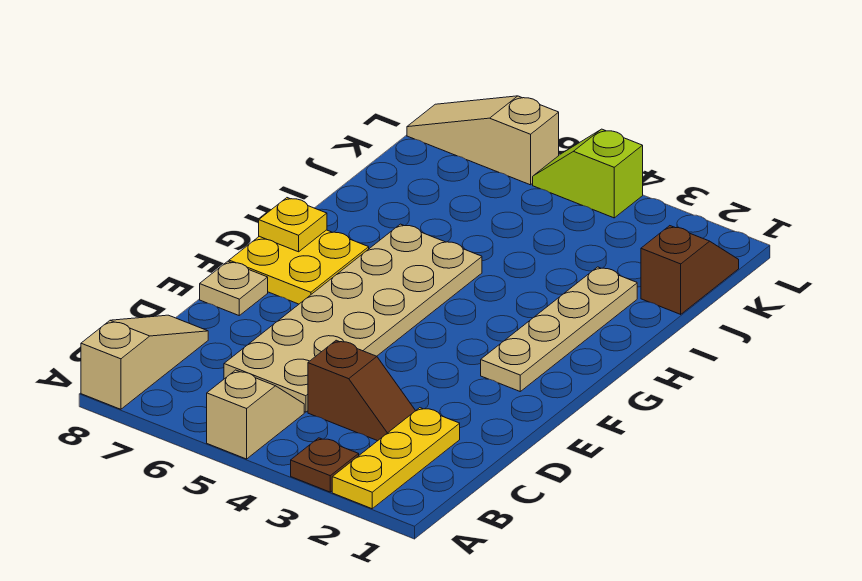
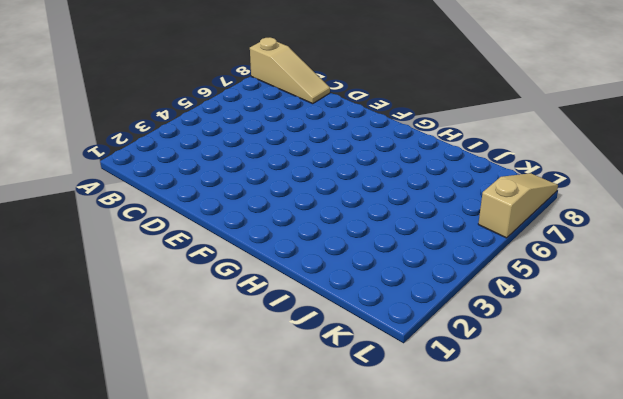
none -> yellow 1x3 plate [332,408,460,509]
none -> brown 1x1 plate [291,438,359,492]
none -> tan 1x2 slope [207,370,304,459]

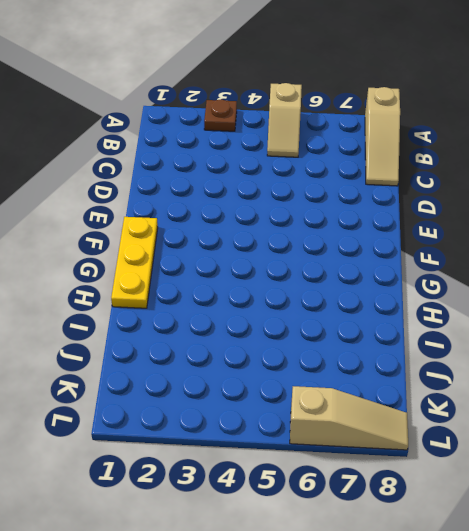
yellow 1x3 plate [111,217,158,308] -> yellow 1x3 plate moved to [332,408,460,509]
none -> brown 1x2 slope [308,340,415,441]
none -> tan 2x6 plate [224,224,482,412]
none -> tan 1x1 plate [200,261,268,315]

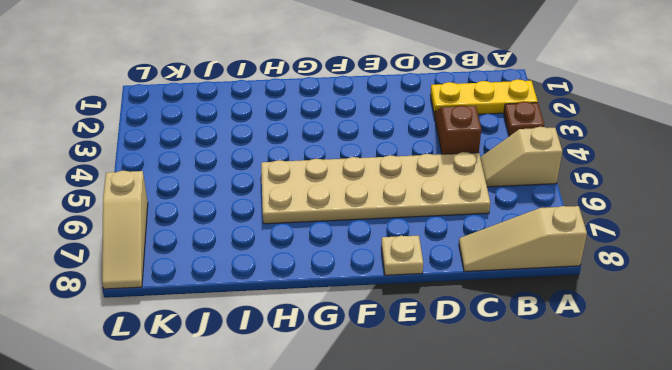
none -> tan 1x4 plate [481,267,637,391]
none -> yellow 2x2 plate [229,230,369,304]
none -> brown 1x2 slope [641,226,739,314]

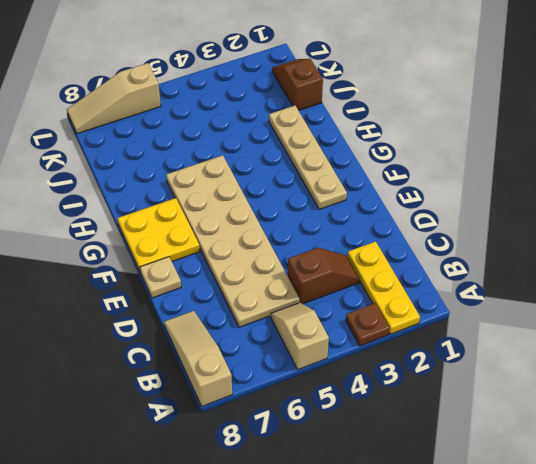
none -> lime 1x2 slope [533,129,643,218]
none -> yellow 1x1 plate [259,198,327,252]

